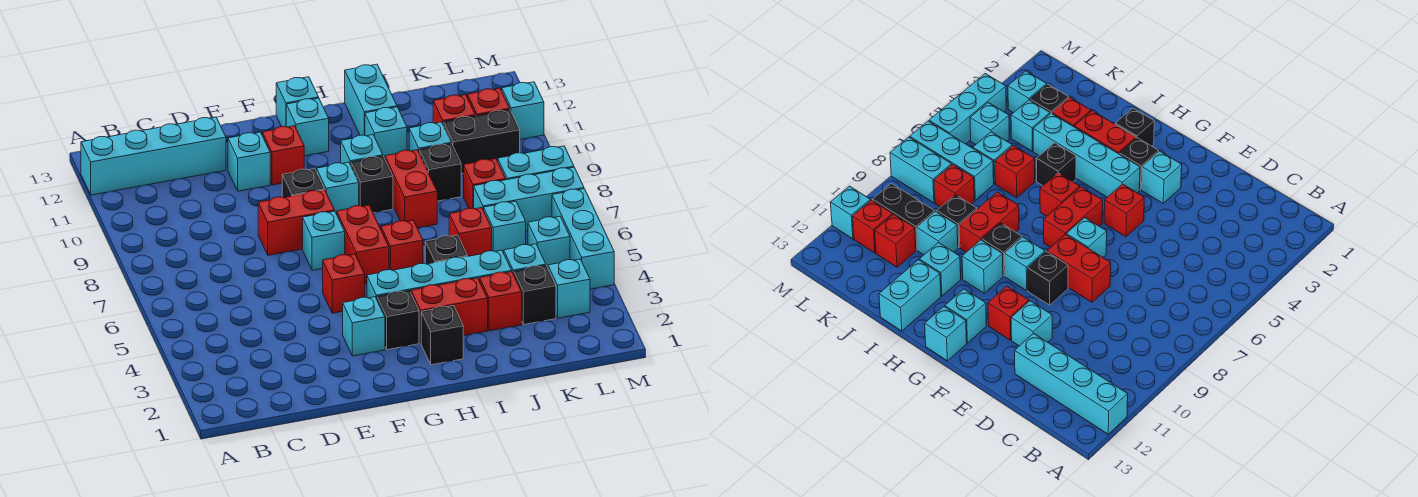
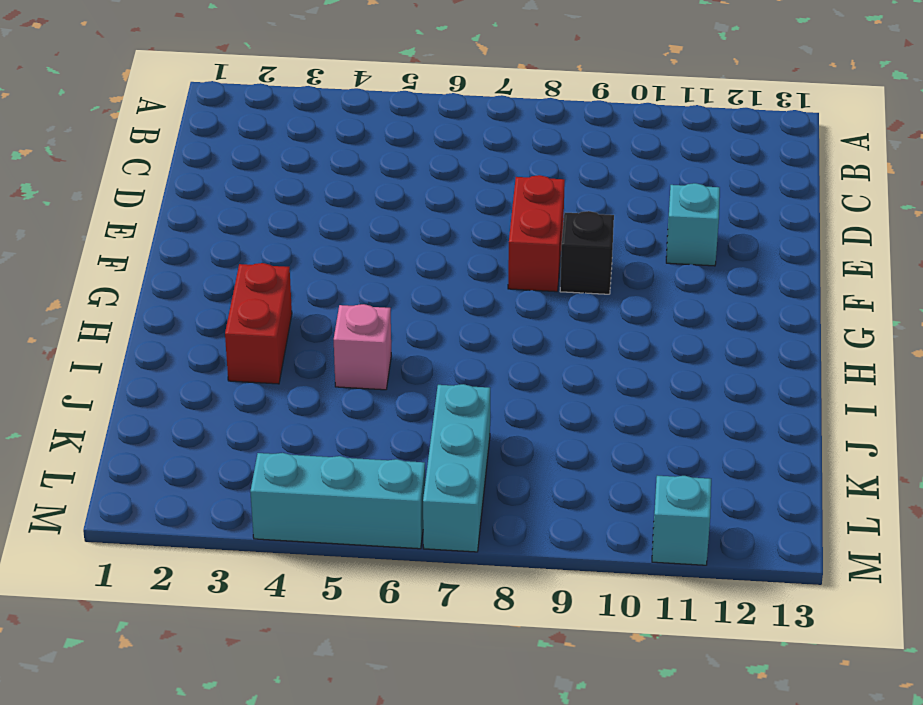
pink 1x1 brick [334,304,391,390] -> black 1x1 brick [425,235,467,264]
none -> cyan 1x4 brick [81,117,226,195]
none -> cyan 1x1 brick [343,297,385,356]
none -> red 1x1 brick [323,254,365,313]
none -> cyan 1x1 brick [303,211,345,271]

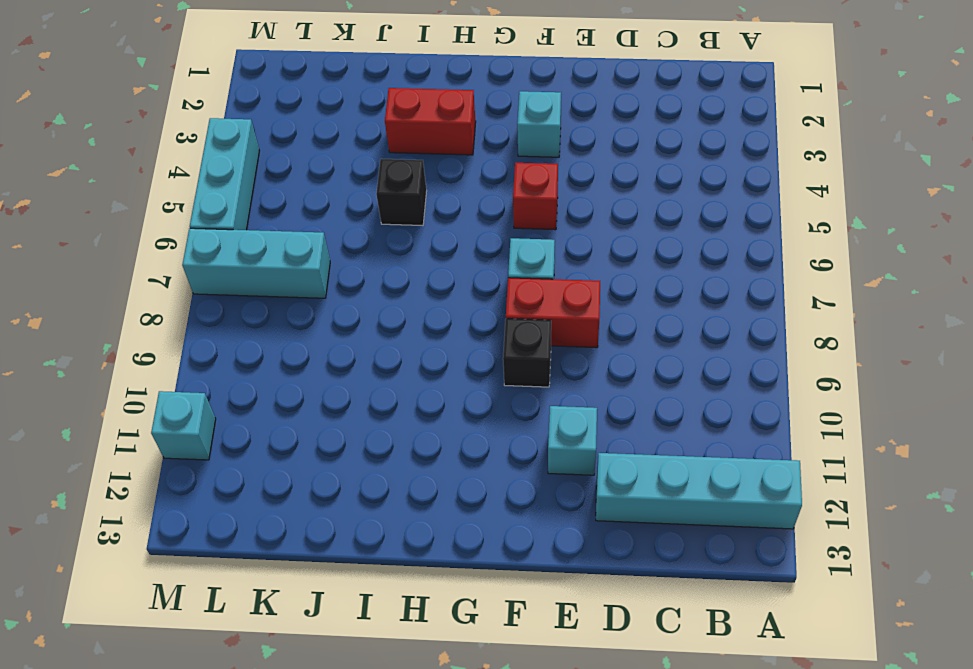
none -> red 1x1 brick [262,126,304,185]
none -> black 1x1 brick [377,291,419,350]
none -> cyan 1x4 brick [367,250,512,299]
none -> red 1x2 brick [337,205,389,284]

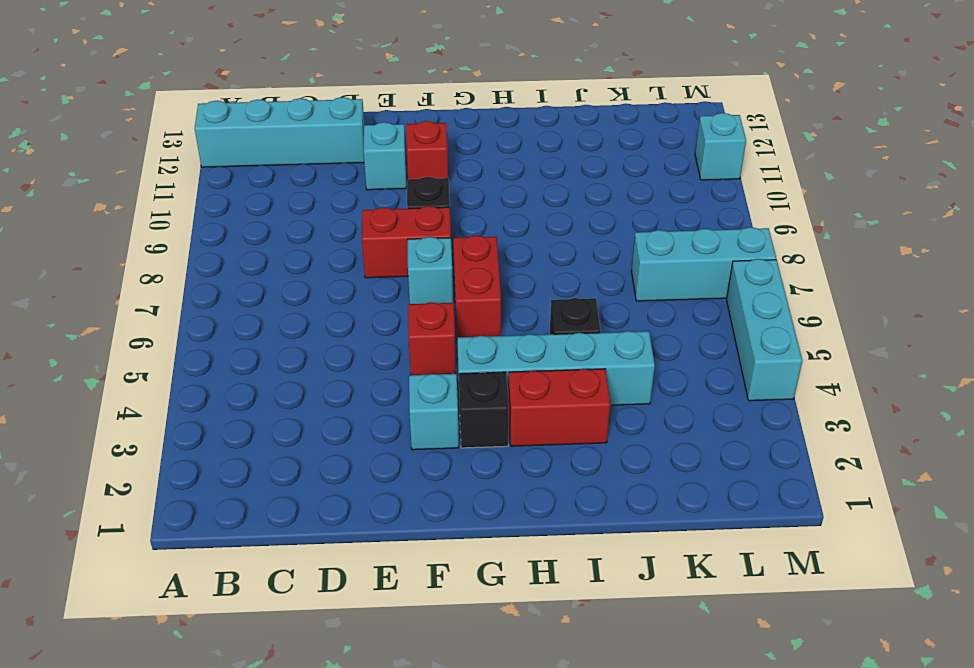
none -> cyan 1x1 brick [317,162,359,214]
none -> cyan 1x1 brick [286,98,329,156]
none -> cyan 1x1 brick [276,77,319,127]
none -> black 1x1 brick [421,306,463,365]

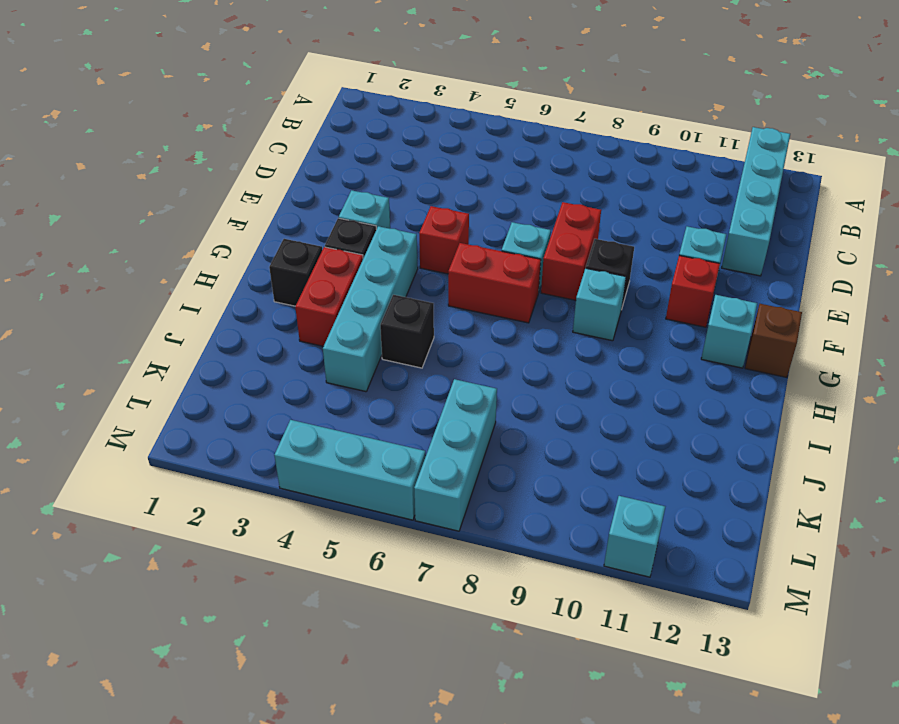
brown 1x1 brick [745,304,802,377] -> cyan 1x1 brick [276,77,319,127]
none -> red 1x1 brick [381,220,423,270]
none -> black 1x1 brick [351,156,393,213]
none -> cyan 1x1 brick [341,135,383,165]
none -> red 1x2 brick [385,150,437,228]

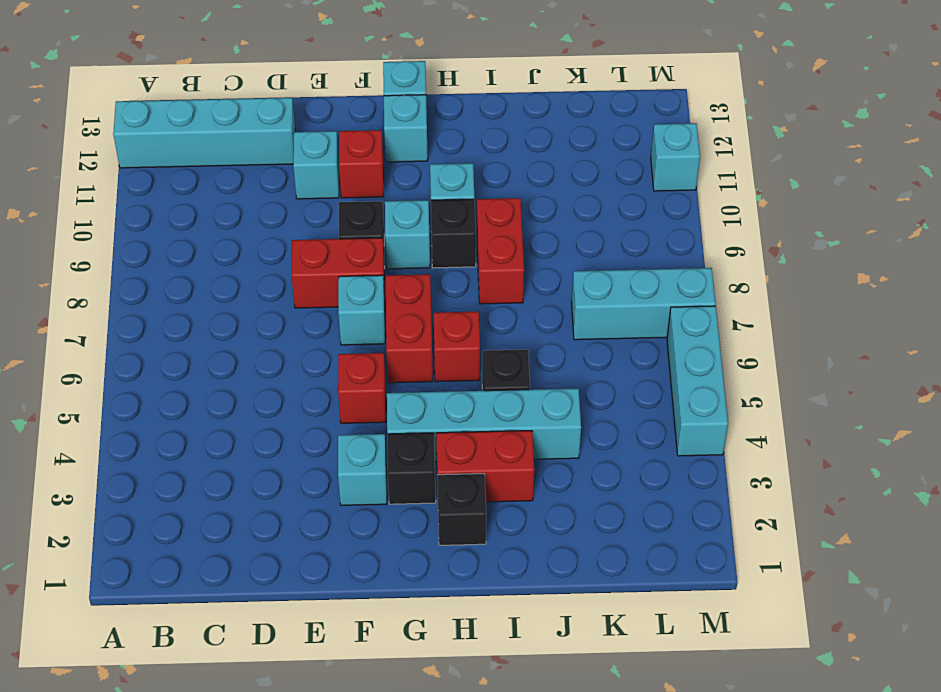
none -> cyan 1x1 brick [365,107,407,158]
none -> cyan 1x2 brick [345,64,397,135]
none -> red 1x1 brick [480,272,522,331]
none -> red 1x1 brick [449,208,492,256]

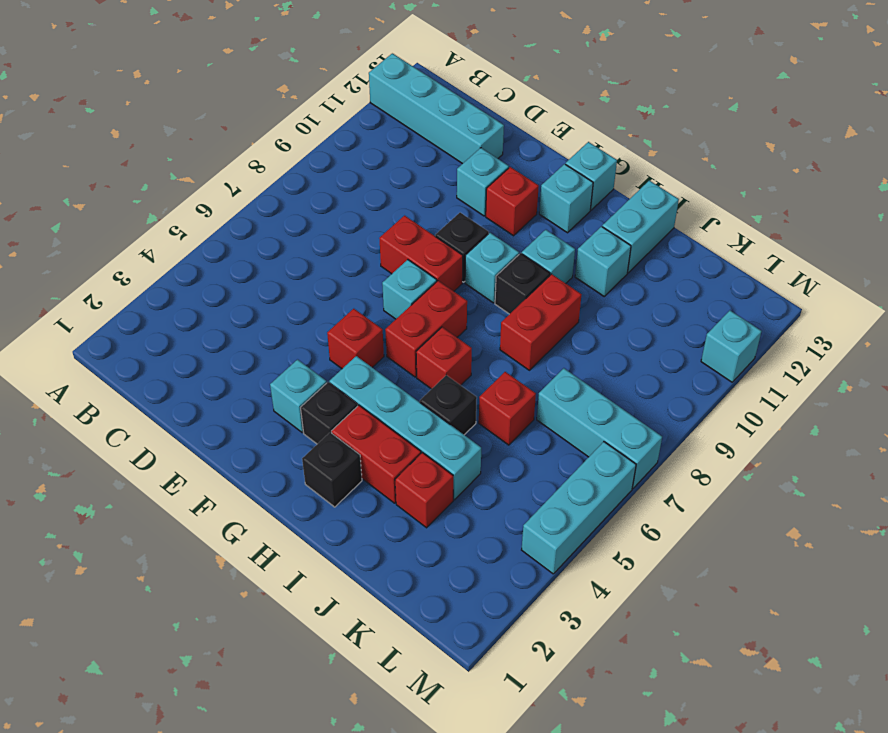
none -> black 1x1 brick [419,143,461,201]
none -> cyan 1x1 brick [409,122,451,151]
none -> black 1x1 brick [514,265,556,325]
none -> cyan 1x1 brick [504,244,546,274]

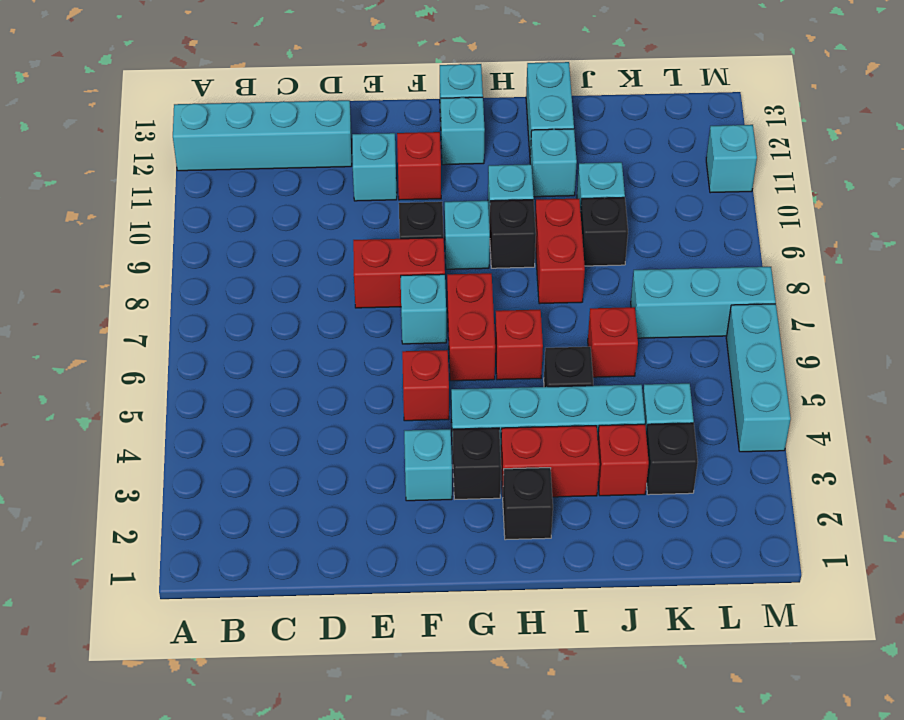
none -> cyan 1x1 brick [484,201,526,253]
none -> red 1x1 brick [464,159,506,208]
none -> black 1x2 brick [443,110,520,174]
none -> red 1x1 brick [433,94,475,124]

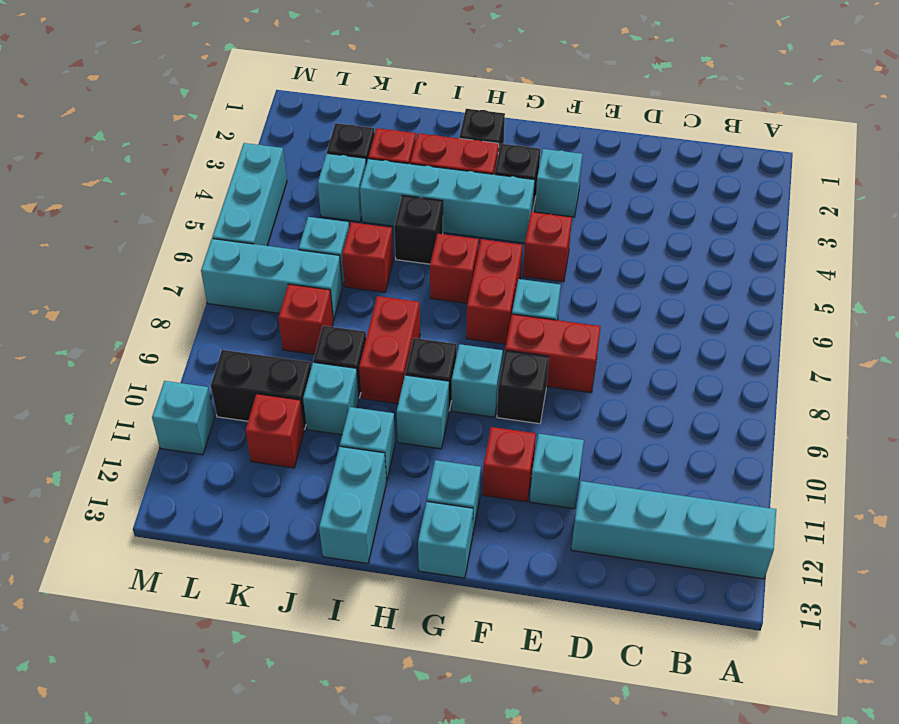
none -> cyan 1x1 brick [548,259,590,318]
none -> cyan 1x1 brick [528,216,570,268]
none -> cyan 1x2 brick [498,146,574,180]
none -> red 1x1 brick [468,88,510,116]

